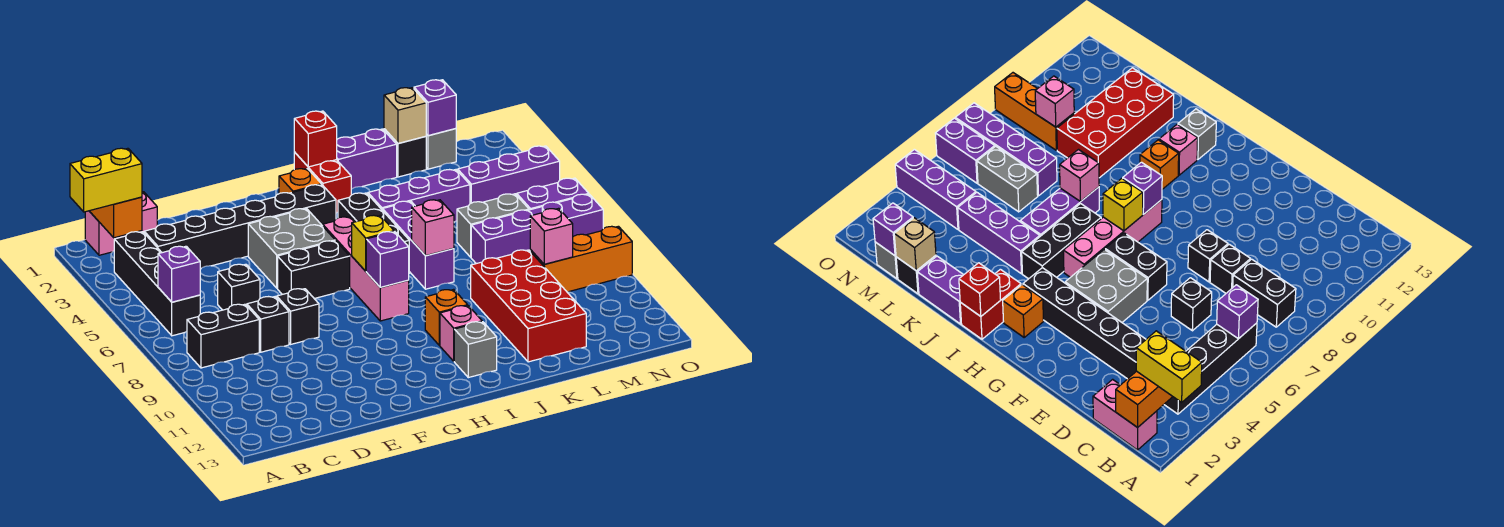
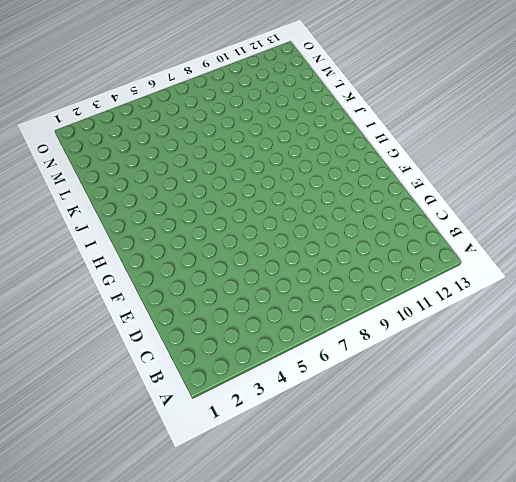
none -> pink 1x2 brick [85,192,157,255]
none -> black 1x4 brick [114,232,200,336]
none -> black 1x2 brick [187,304,259,368]
none -> black 1x6 brick [144,185,336,269]

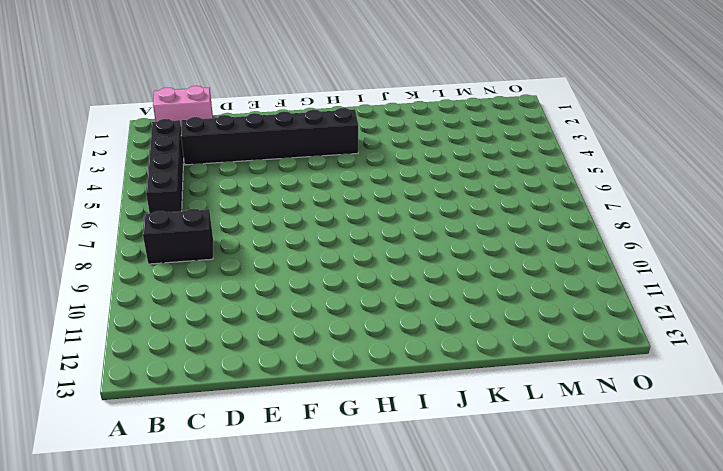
none -> black 1x1 brick [218,264,260,310]
none -> black 1x1 brick [247,297,289,352]
none -> black 1x1 brick [277,289,319,344]
none -> grey 2x2 brick [248,209,335,288]

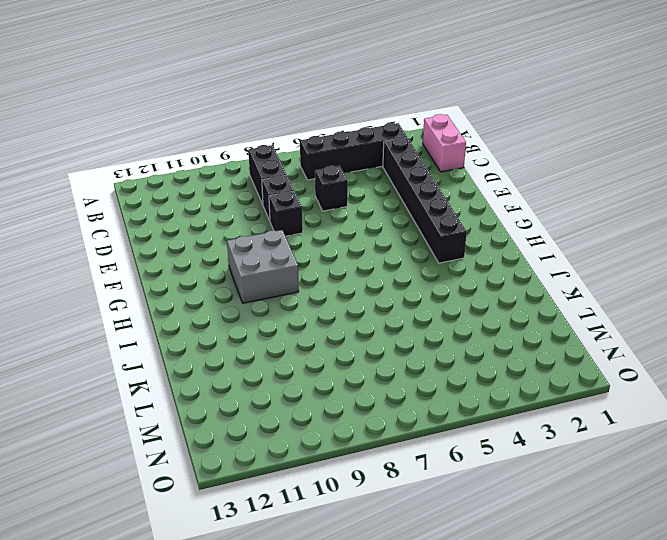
grey 2x2 brick [227,230,299,303] -> grey 2x2 brick moved to [248,209,335,288]
none -> black 1x2 brick [278,241,350,298]
none -> orange 1x1 brick [279,169,321,194]
none -> pink 1x4 brick [323,217,409,321]
none -> red 1x2 brick [294,152,351,213]

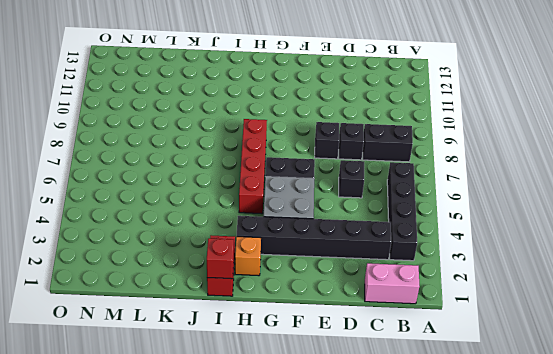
red 1x4 brick [239,119,267,214] -> pink 1x4 brick [323,217,409,321]
none -> black 1x3 brick [338,193,409,247]
none -> orange 1x1 brick [425,289,468,345]
none -> pink 1x1 brick [440,306,482,361]
none -> grey 1x1 brick [454,322,497,378]

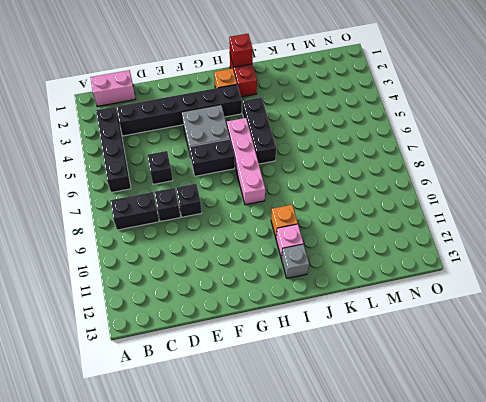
none -> purple 1x2 brick [337,129,397,189]
none -> purple 1x3 brick [368,170,470,222]
none -> purple 1x3 brick [383,201,454,289]
none -> red 2x4 brick [471,250,586,362]

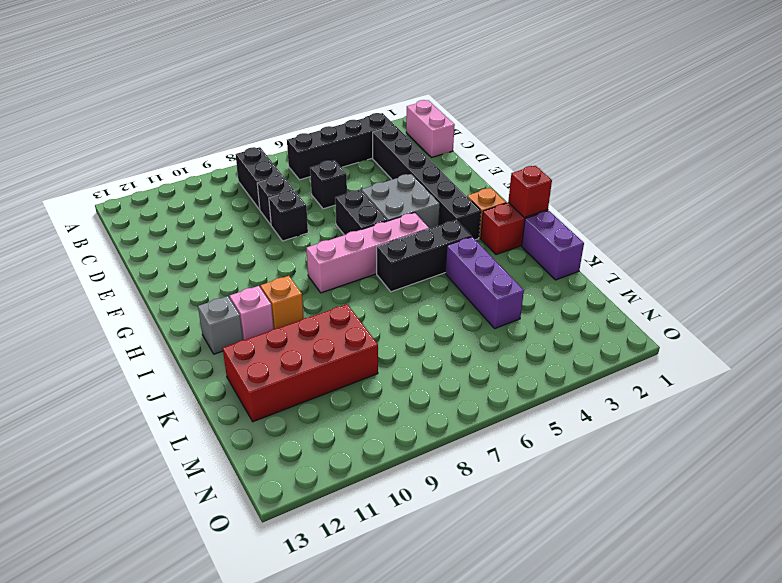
none -> purple 1x3 brick [383,201,454,289]
none -> black 1x1 brick [384,129,426,177]
none -> grey 1x2 brick [457,194,529,257]
none -> purple 1x4 brick [471,194,603,264]

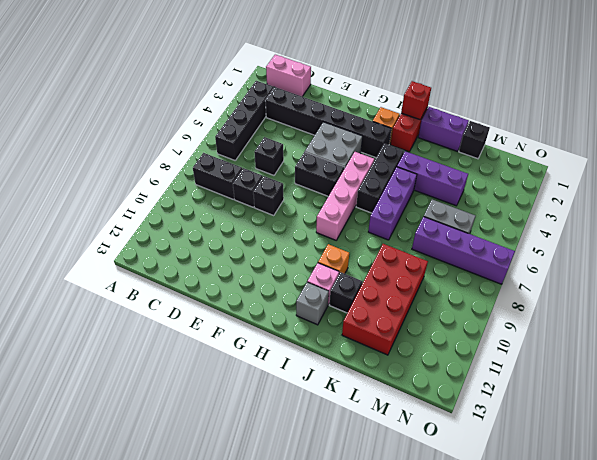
black 1x1 brick [330,272,362,313] -> none
none -> grey 1x1 brick [426,129,456,169]
none -> purple 1x3 brick [458,146,560,204]
none -> orange 1x3 brick [530,226,632,292]
none -> purple 1x2 brick [517,178,589,210]

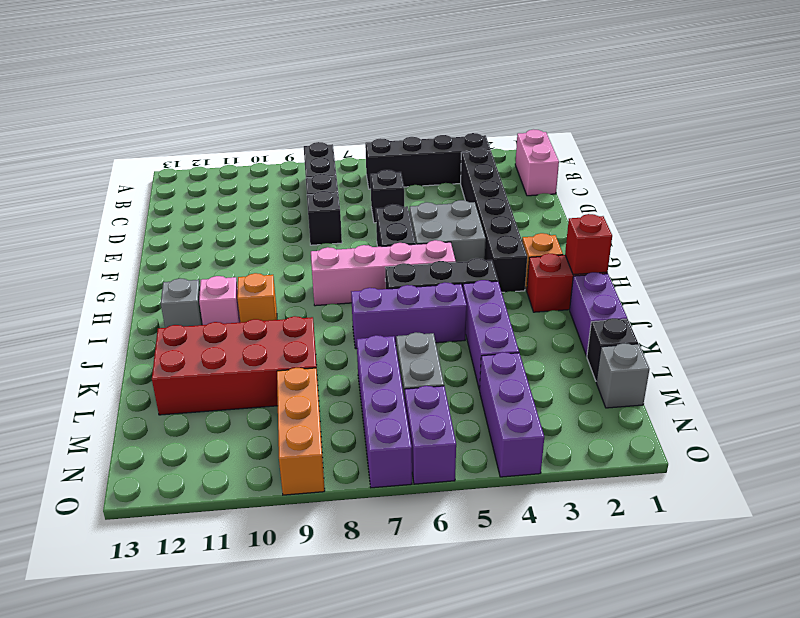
none -> orange 1x2 brick [90,197,142,238]
none -> purple 1x1 brick [158,246,200,302]
none -> yellow 1x1 brick [352,215,394,271]
none -> purple 1x1 brick [366,232,409,287]

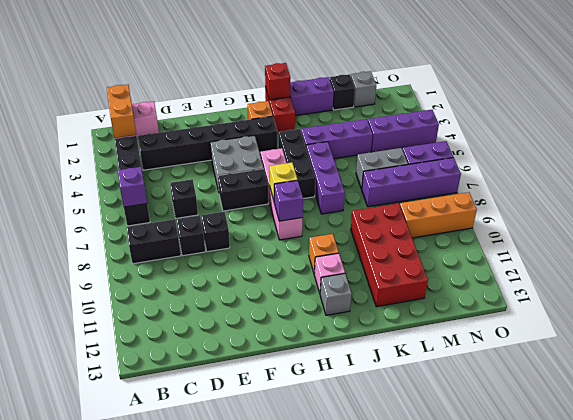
none -> pink 1x1 brick [412,200,454,256]
none -> tan 1x1 brick [384,88,426,143]
none -> purple 1x1 brick [414,80,456,136]
none -> pink 1x1 brick [530,208,573,264]

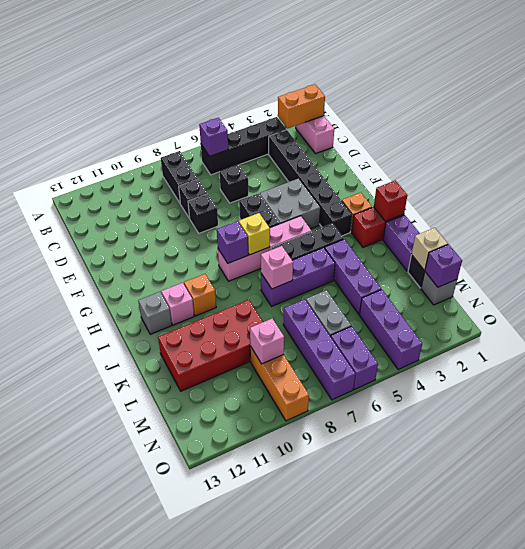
none -> yellow 1x2 brick [70,148,142,212]

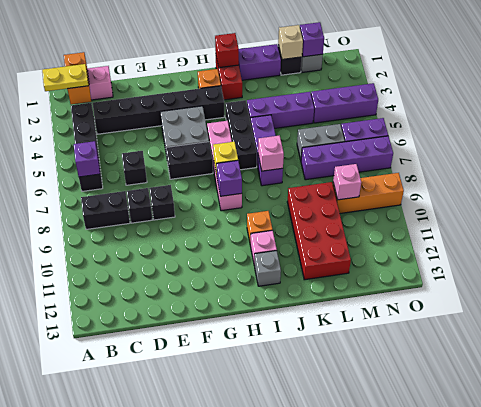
yellow 1x2 plate [42,64,88,91] -> yellow 1x2 brick [70,148,142,212]

